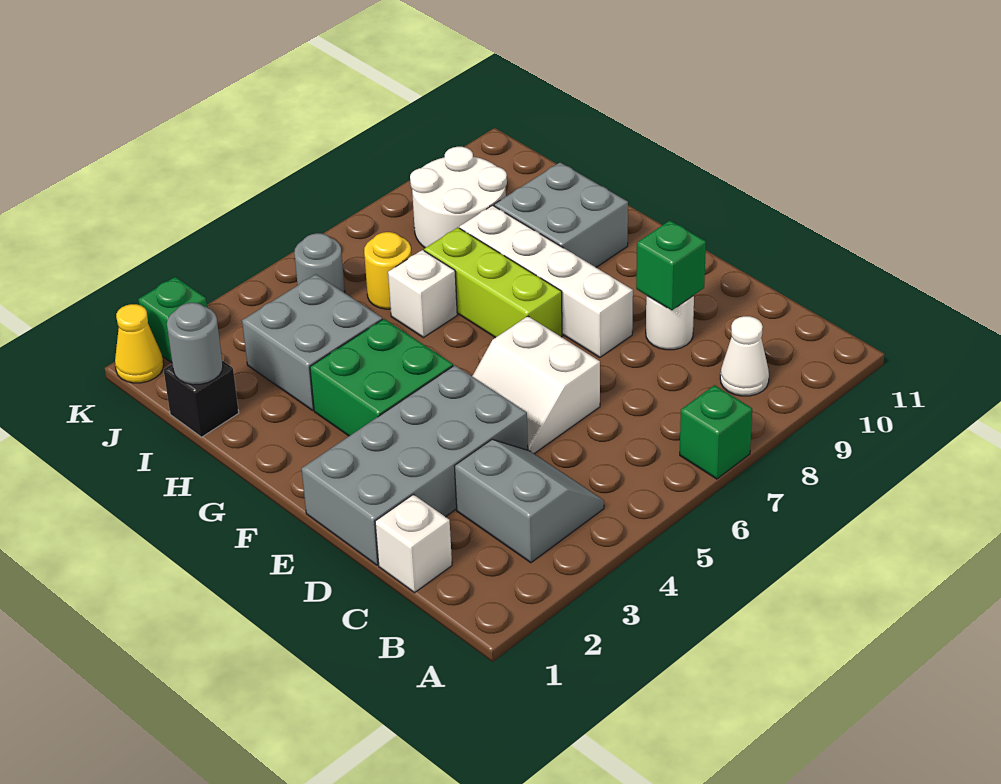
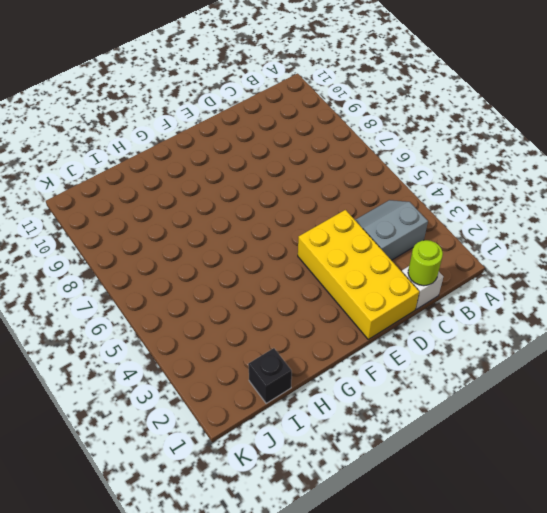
lime 1x1 round brick [408,240,443,286] -> none
yellow 2x4 brick [298,210,419,339] -> grey 2x4 brick [302,365,528,565]
none -> green 1x1 brick [680,385,752,479]
none -> white 1x1 cone [720,316,769,396]
none -> white 2x2 slope [472,316,600,454]

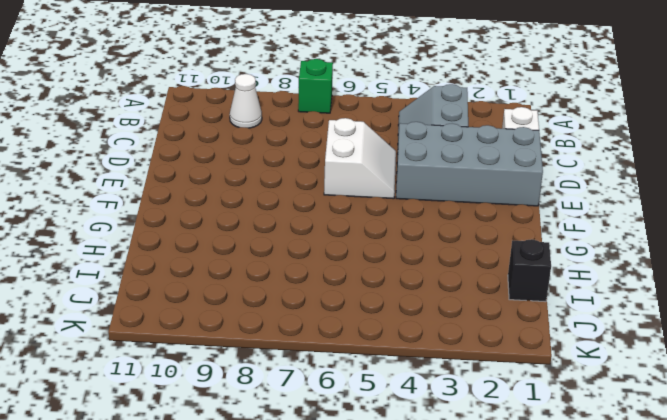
none -> white 1x1 round brick [646,295,694,350]
none -> white 1x4 brick [459,205,633,358]
none -> green 2x2 brick [310,319,453,436]

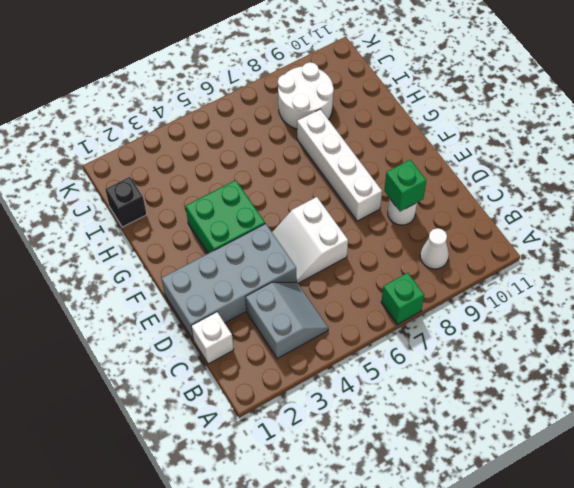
none -> lime 1x3 brick [424,227,562,338]
none -> grey 2x2 brick [494,163,628,267]
none -> grey 2x2 brick [242,274,382,410]

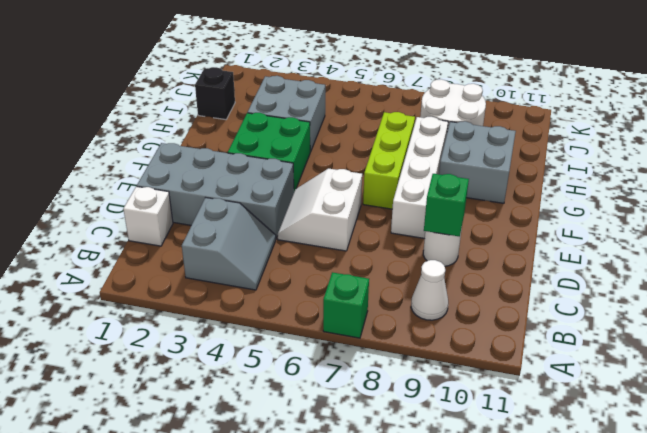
none -> white 1x1 brick [388,250,457,338]
none -> yellow 1x1 round brick [364,232,411,309]
none -> grey 1x1 round brick [294,233,345,293]

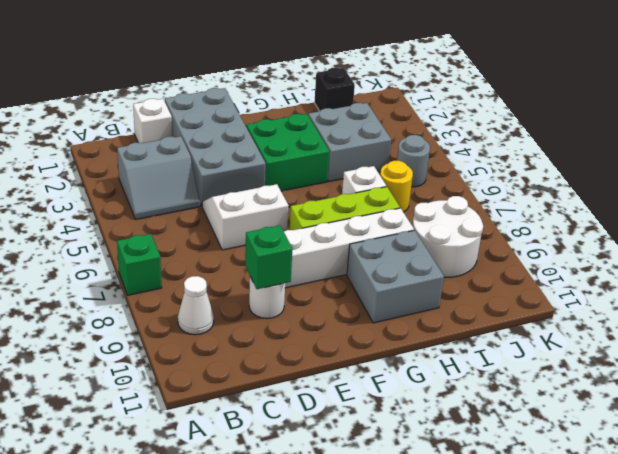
none -> yellow 1x1 cone [115,304,164,383]
none -> green 1x1 brick [138,277,207,363]
none -> grey 1x1 round brick [167,303,223,385]

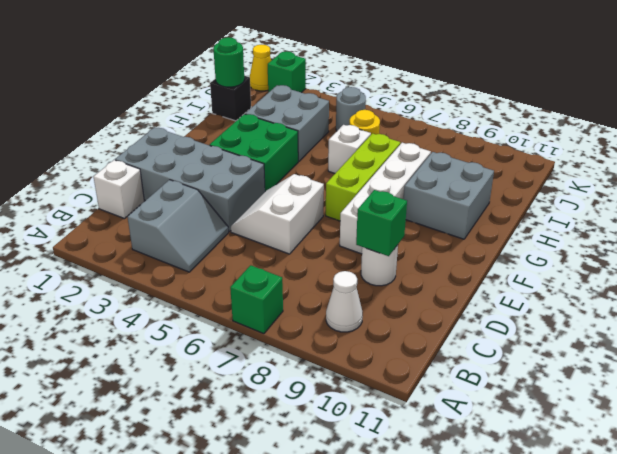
green 1x1 round brick [213,37,244,87] -> grey 1x1 round brick [167,303,223,385]
none -> white 2x2 round brick [410,147,507,248]

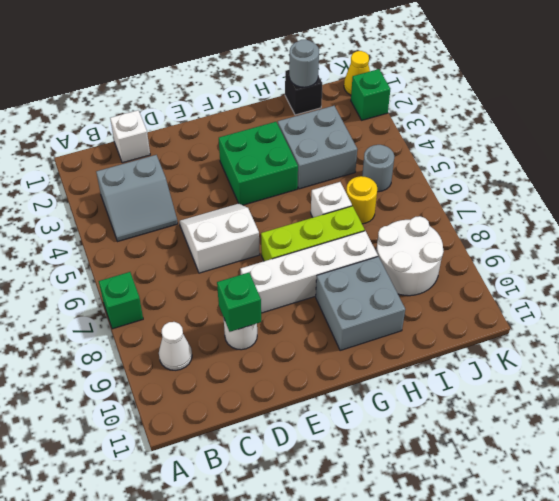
none -> grey 2x4 brick [302,365,528,565]

